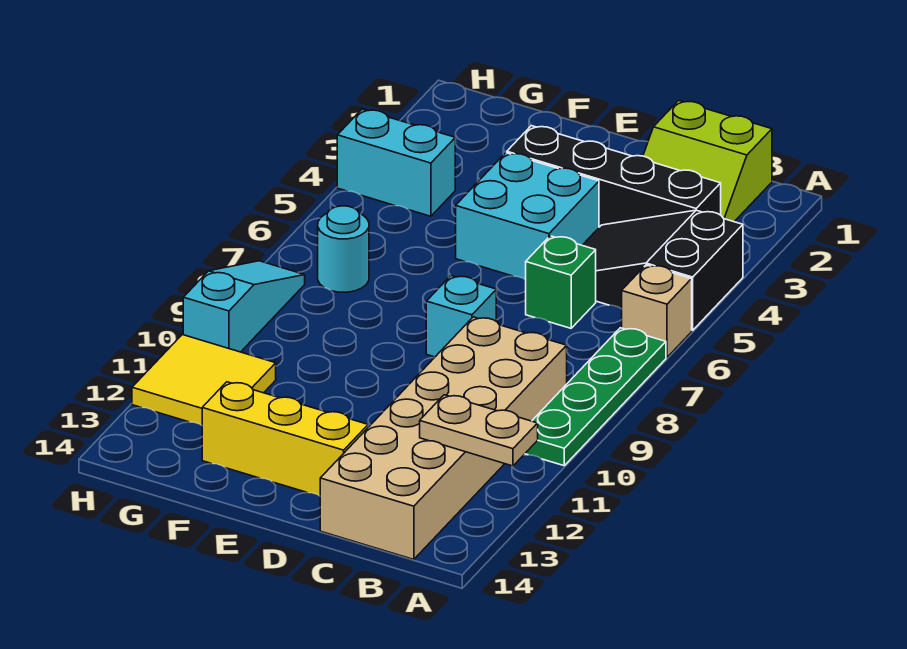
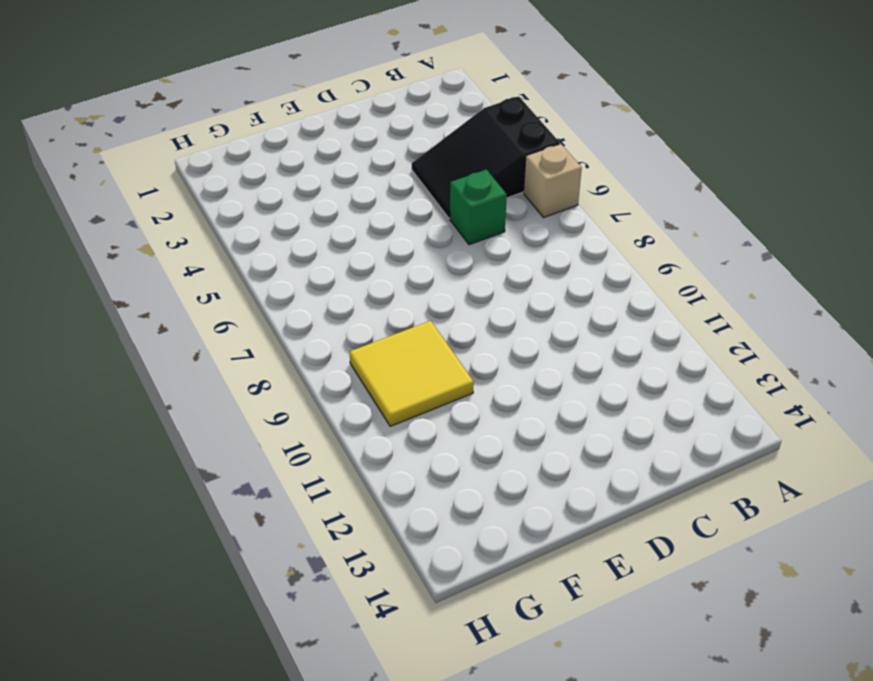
yellow 2x2 tile [349,321,474,426] -> yellow 2x2 tile moved to [132,335,276,425]
none -> green 1x4 plate [525,328,666,466]
none -> lime 2x2 slope [643,101,772,222]
none -> black 1x4 brick [507,126,721,227]

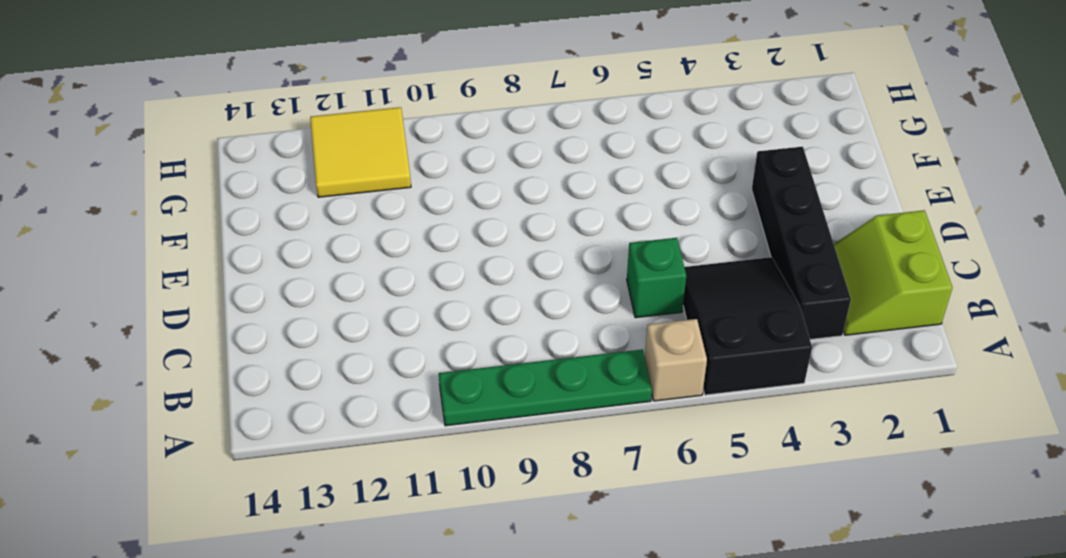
none -> tan 2x6 brick [320,317,567,560]
none -> cyan 2x2 brick [456,153,599,280]
none -> cyan 1x1 brick [426,276,496,357]

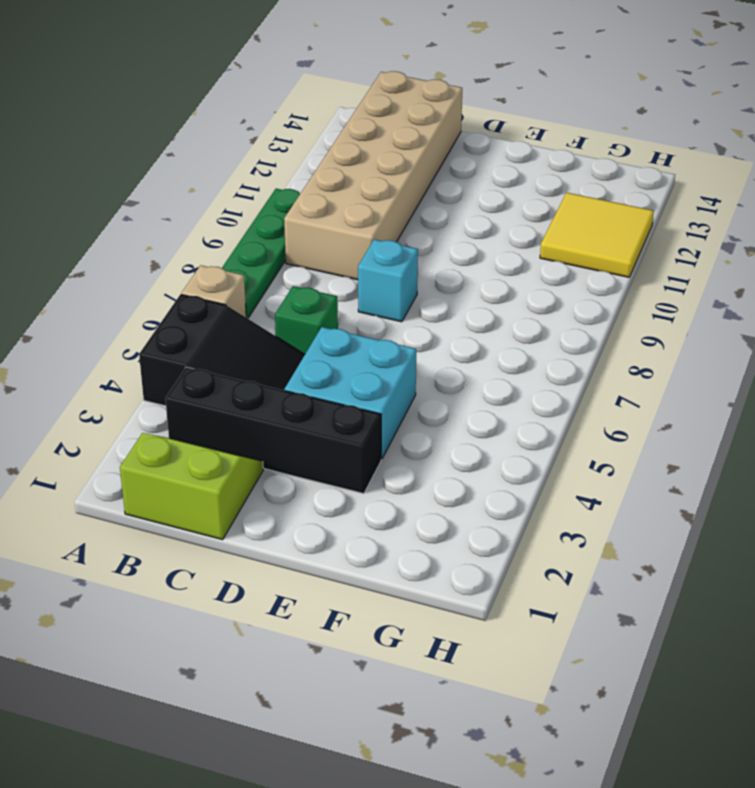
none -> yellow 1x3 brick [202,382,368,496]
none -> cyan 1x2 brick [337,109,455,216]
none -> cyan 1x1 round brick [318,206,369,292]

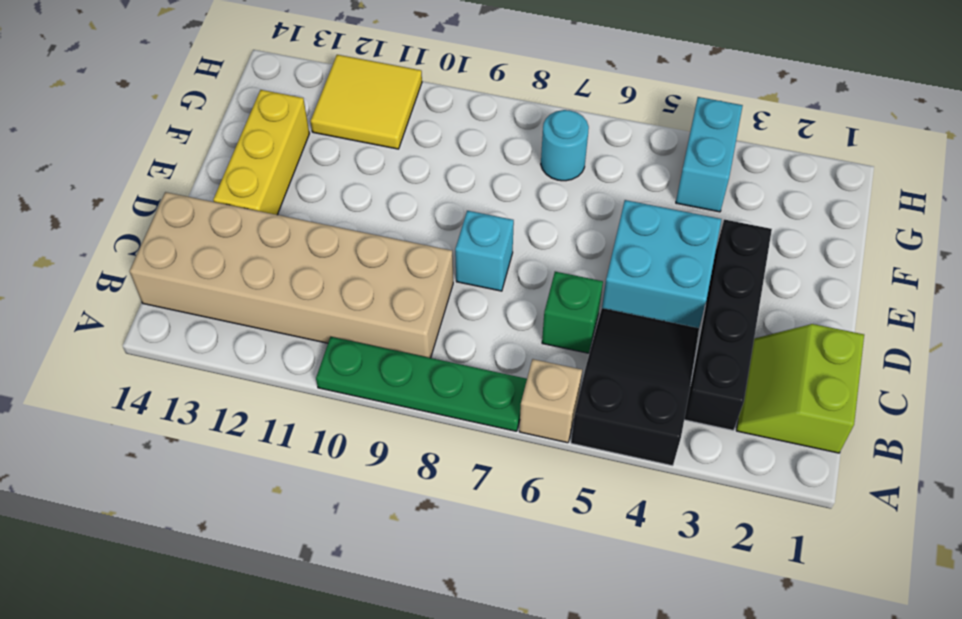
none -> cyan 1x3 slope [183,261,305,352]
none -> tan 1x2 plate [420,395,538,466]

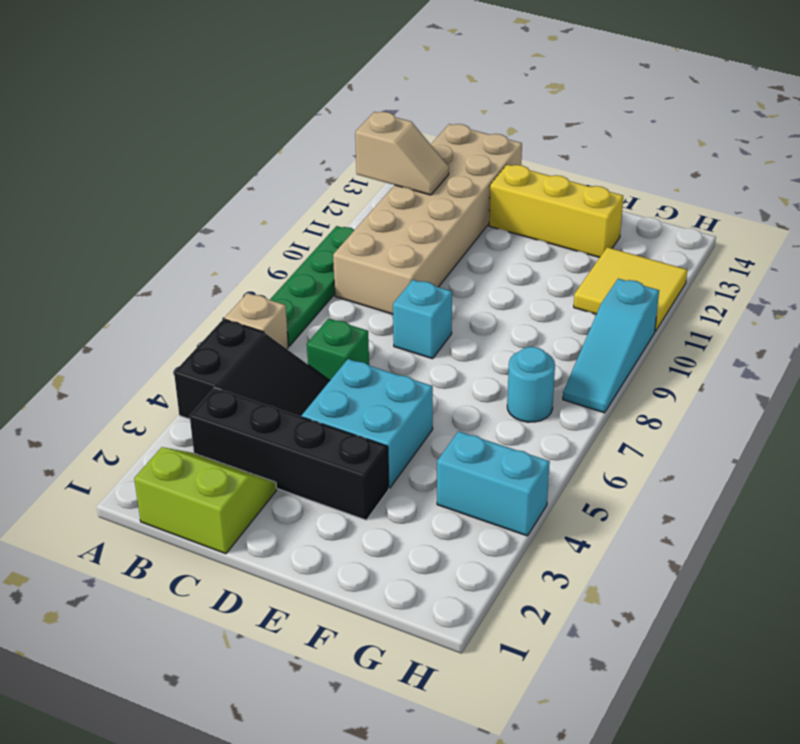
tan 1x2 slope [355,112,449,195] -> tan 1x2 plate [420,395,538,466]

